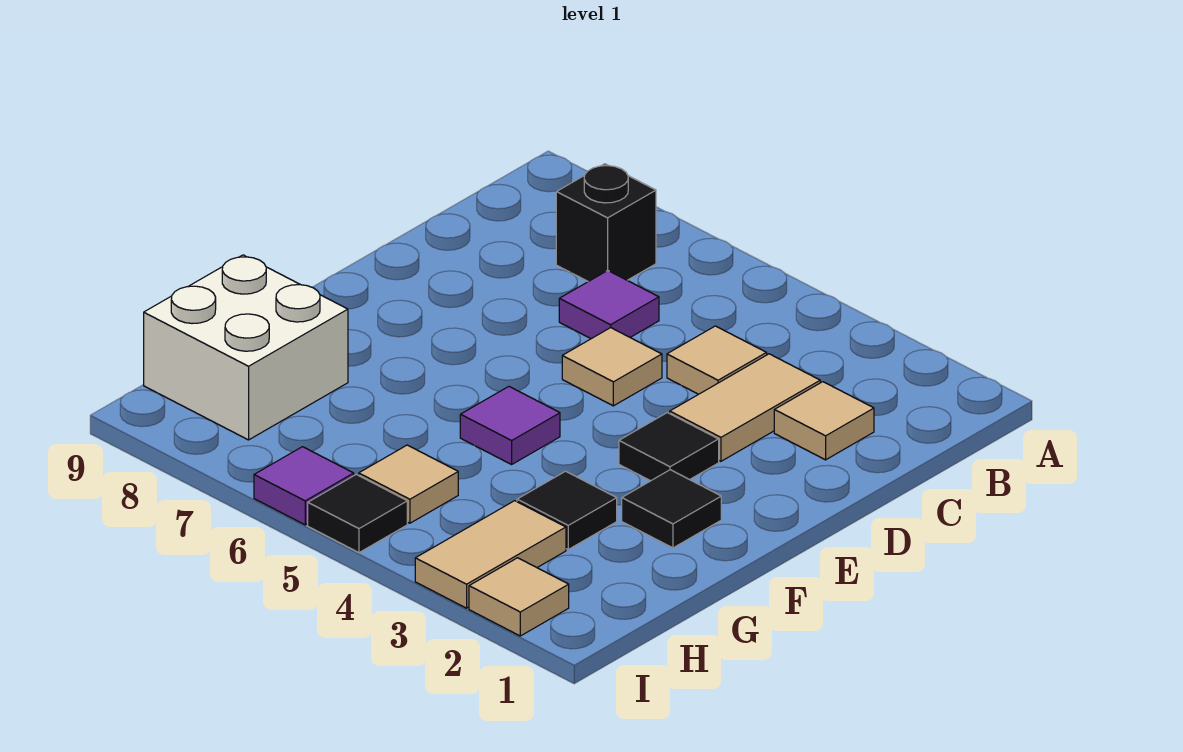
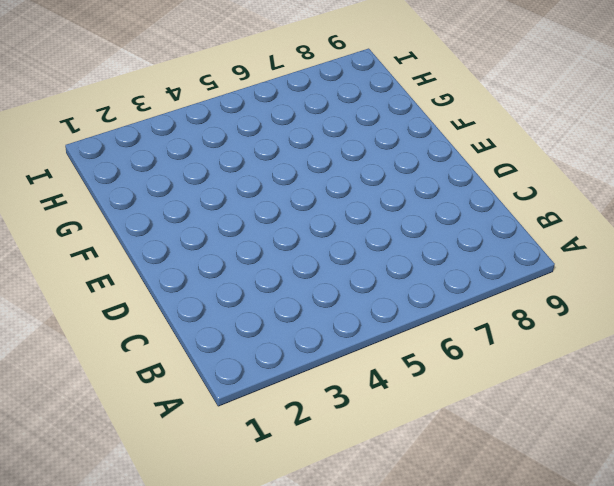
none -> black 1x1 brick [556,164,656,282]
none -> tan 1x1 tile [774,382,874,460]
none -> tan 1x2 tile [670,354,820,461]

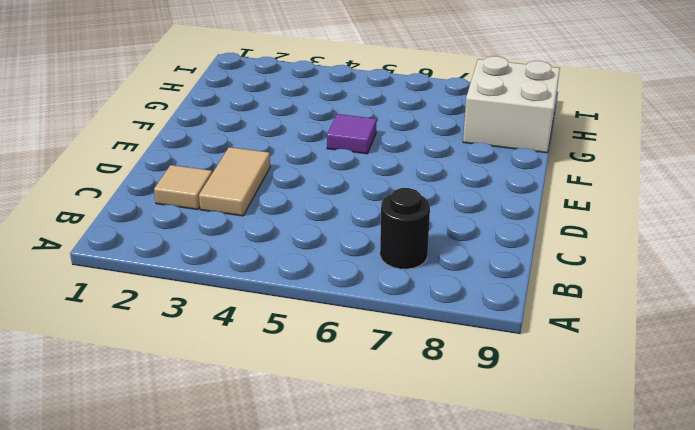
black 1x1 round brick [380,188,430,269] -> black 1x1 brick [556,164,656,282]
none -> tan 1x1 tile [667,326,767,394]
none -> purple 1x1 tile [559,271,659,339]
none -> tan 1x1 tile [562,328,662,406]

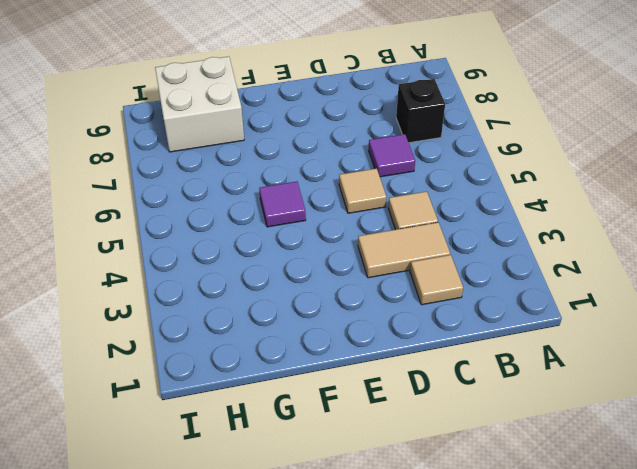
none -> black 1x1 tile [619,413,719,481]
none -> black 1x1 tile [622,470,721,548]
none -> black 1x1 tile [517,471,617,549]

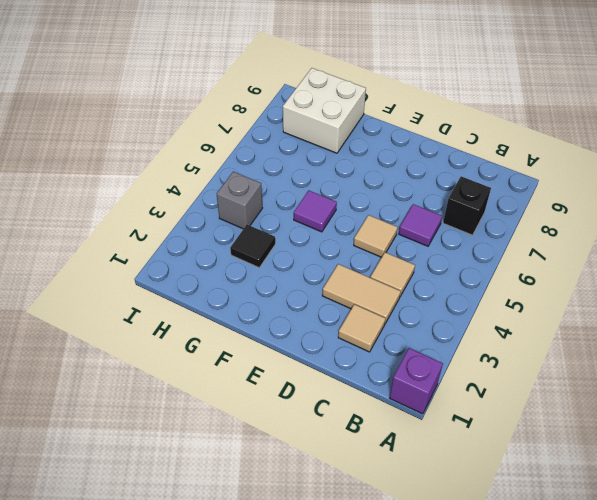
purple 1x1 brick [390,348,443,414] -> none
grey 1x1 brick [217,172,262,229] -> none
none -> black 1x1 tile [619,413,719,481]
none -> black 1x1 tile [622,470,721,548]
none -> tan 1x2 tile [415,501,566,608]

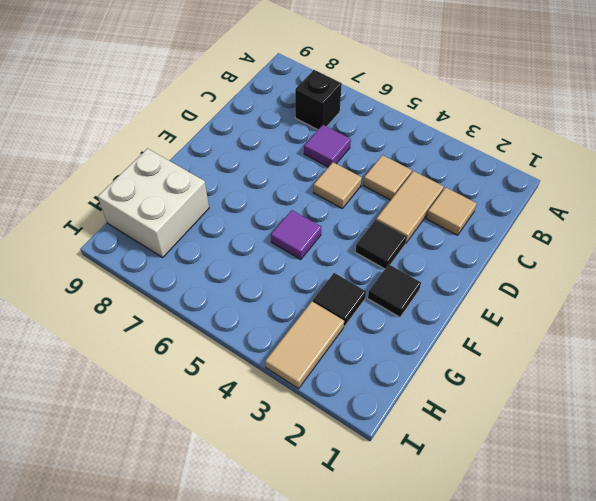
none -> tan 1x1 tile [359,445,458,523]
none -> tan 1x1 tile [469,558,569,636]
none -> black 1x1 tile [308,474,407,553]

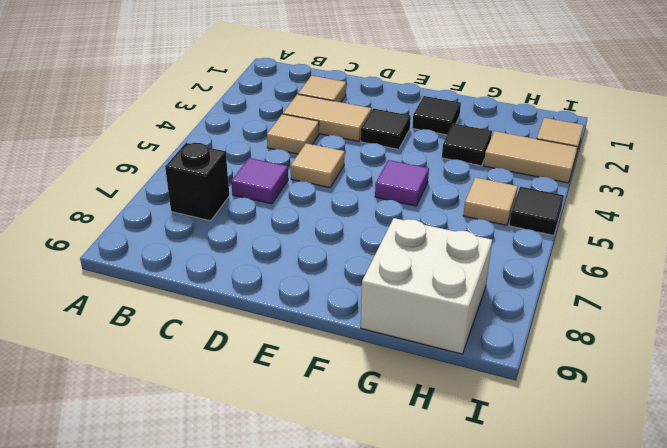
none -> purple 1x1 tile [254,447,354,525]

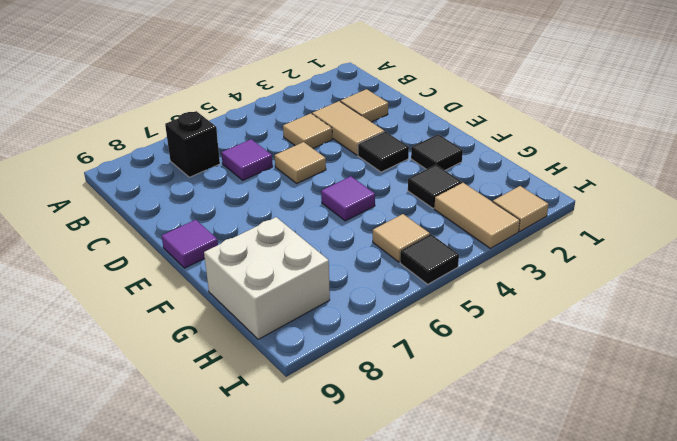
purple 1x1 tile [162,220,218,268] -> purple 1x1 tile moved to [254,447,354,525]

